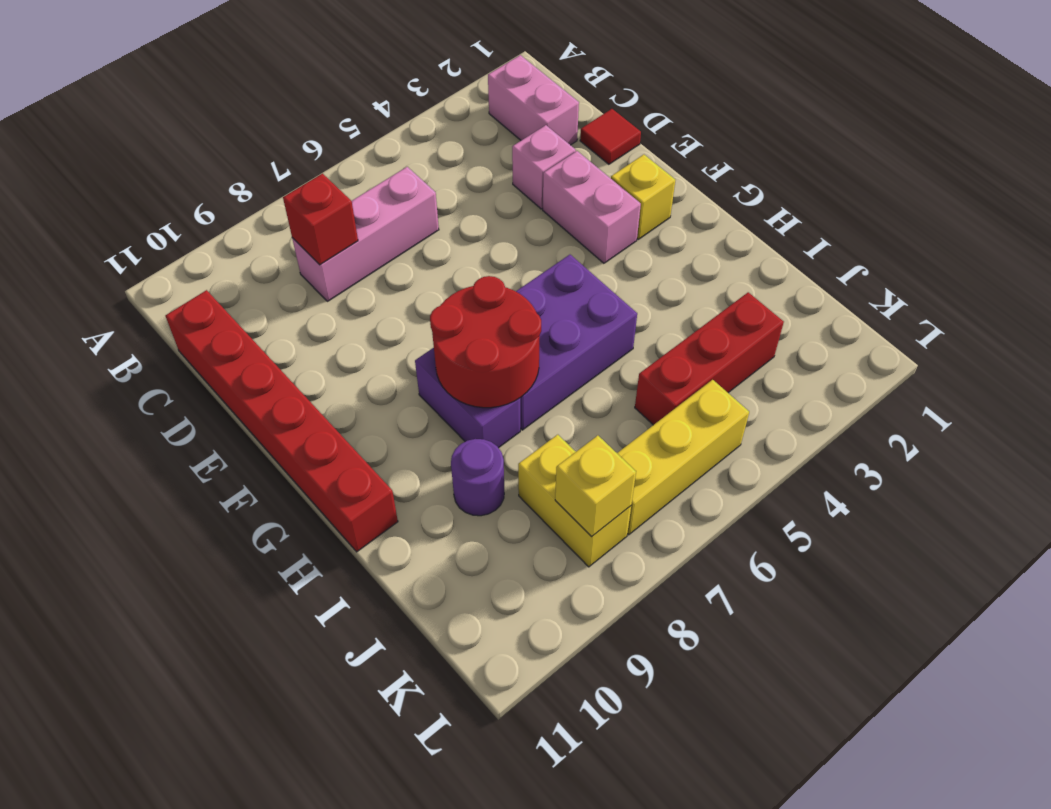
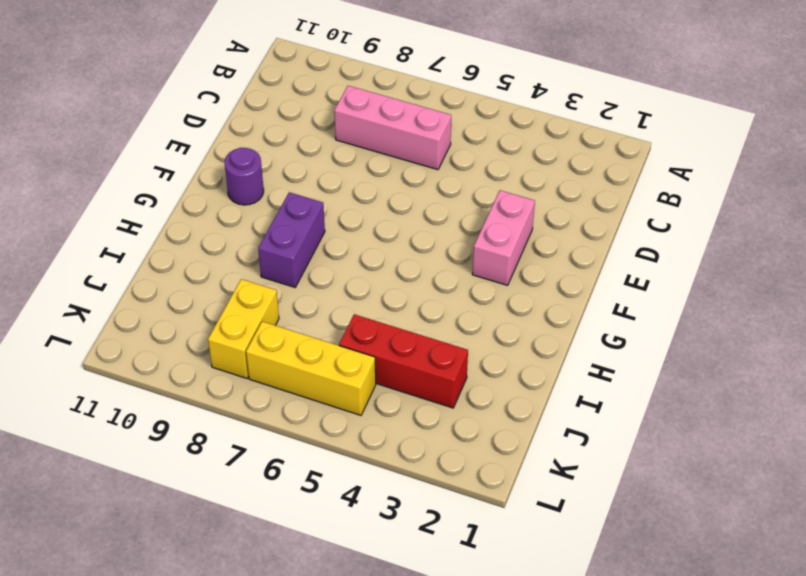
purple 1x1 round brick [224,148,264,205] -> purple 1x1 round brick moved to [451,439,504,516]
none -> pink 1x2 brick [488,55,579,145]
none -> red 1x6 brick [165,290,398,552]
none -> red 1x1 tile [580,109,641,164]

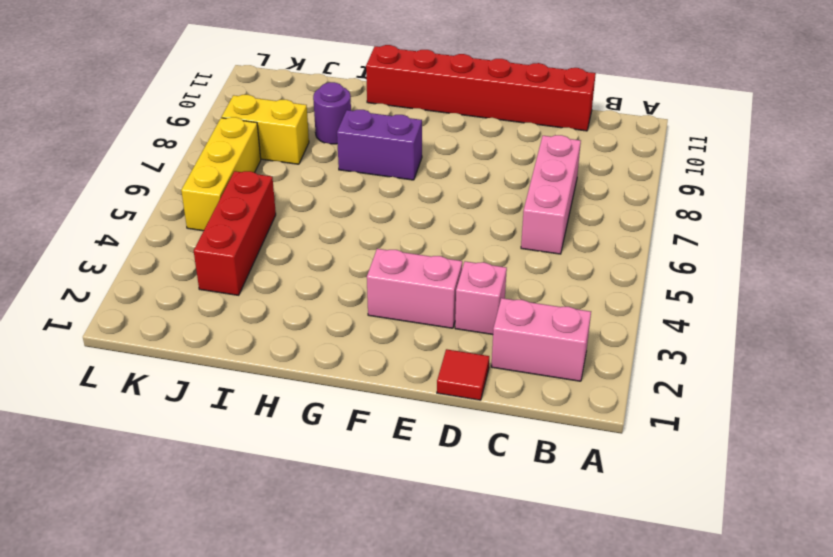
none -> yellow 1x1 brick [611,155,675,239]
none -> purple 2x3 brick [516,255,637,430]
none -> red 1x1 brick [283,174,358,265]

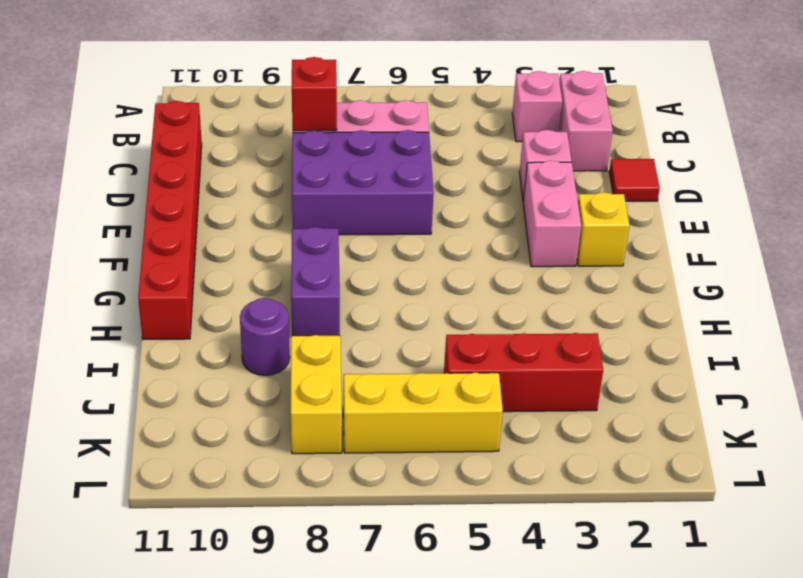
pink 1x1 brick [512,71,562,142] -> none
purple 2x3 brick [292,130,434,235] -> purple 2x3 brick moved to [516,255,637,430]
none -> red 2x2 round brick [430,276,541,408]
none -> yellow 1x1 brick [555,435,636,537]

